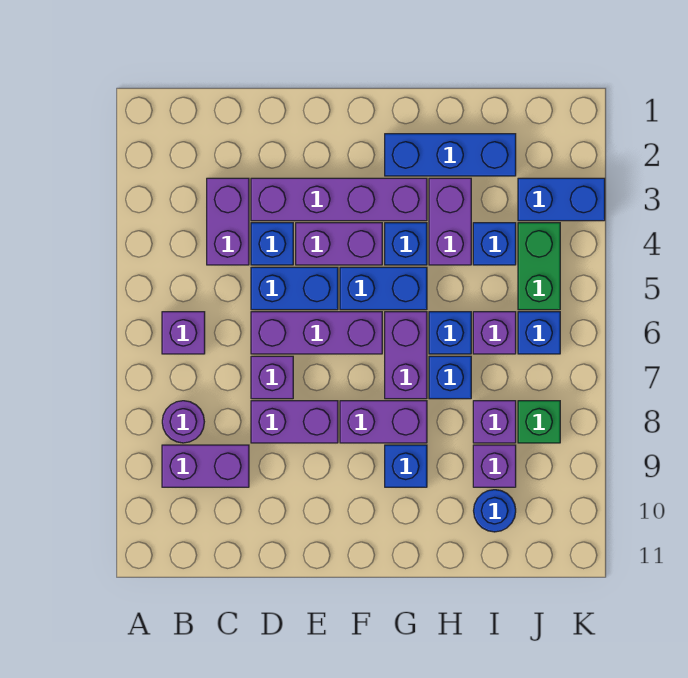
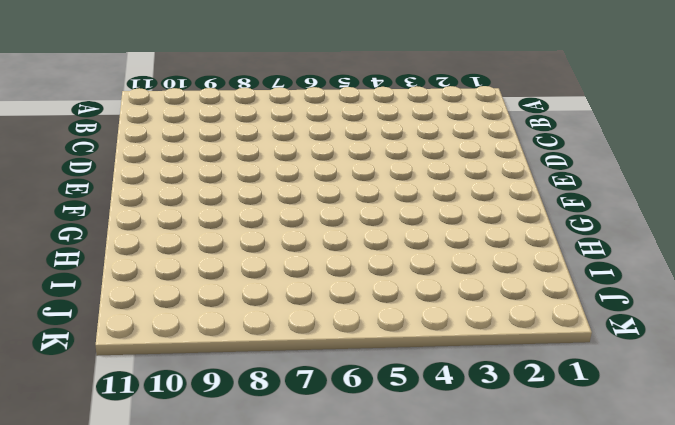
none -> purple 1x1 brick [162,312,205,354]
none -> purple 1x1 round brick [162,401,204,443]
none -> purple 1x2 brick [162,445,249,487]

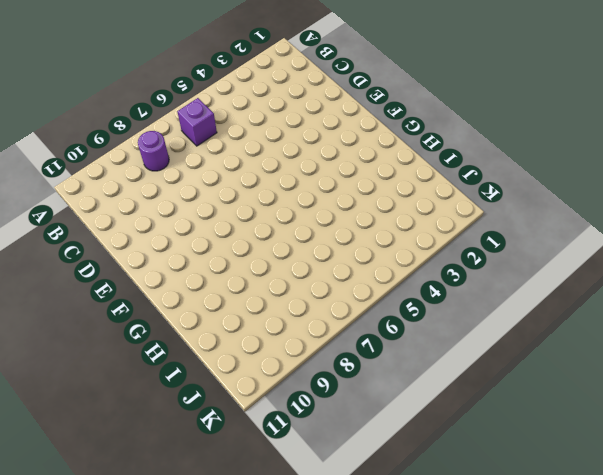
none -> purple 1x2 brick [162,445,249,487]
none -> purple 1x2 brick [207,178,249,265]
none -> purple 1x4 brick [251,178,427,221]

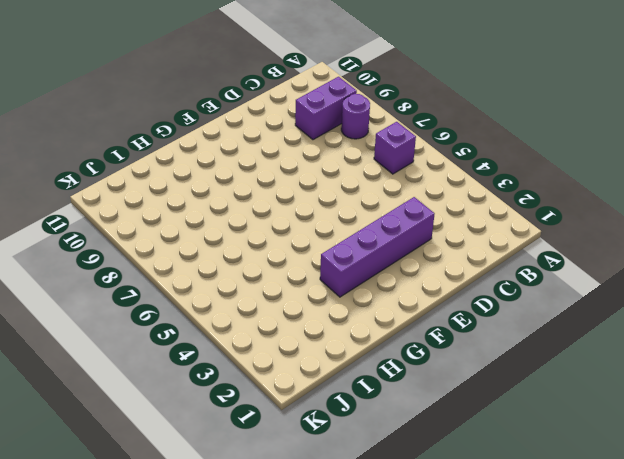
none -> purple 1x2 brick [207,178,249,265]
none -> blue 1x1 brick [251,223,293,265]
none -> blue 1x2 brick [251,267,338,310]

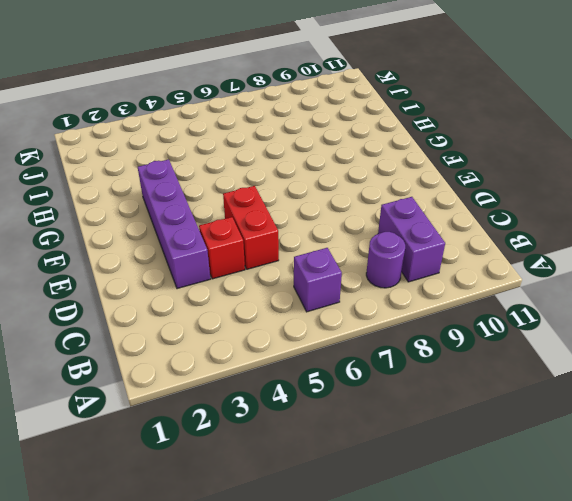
red 1x1 brick [199,217,245,279] -> blue 1x1 brick [251,223,293,265]
red 1x2 brick [223,186,279,269] -> blue 1x2 brick [251,267,338,310]
none -> purple 1x2 brick [207,178,249,265]
none -> purple 1x3 brick [251,312,382,354]
none -> purple 1x1 brick [251,356,293,399]

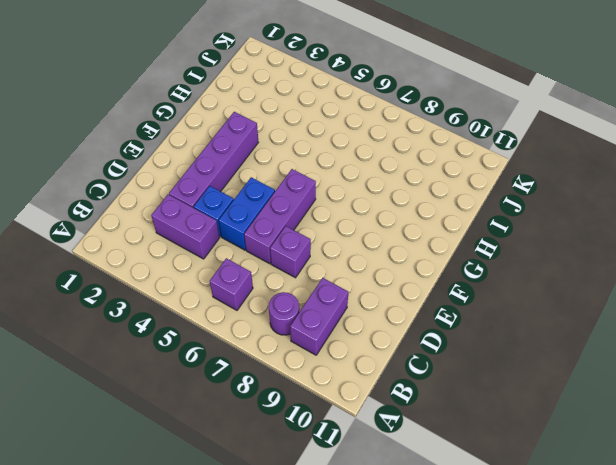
none -> purple 1x2 brick [251,401,338,443]
none -> purple 1x2 brick [296,223,382,265]
none -> blue 1x2 brick [340,267,427,310]

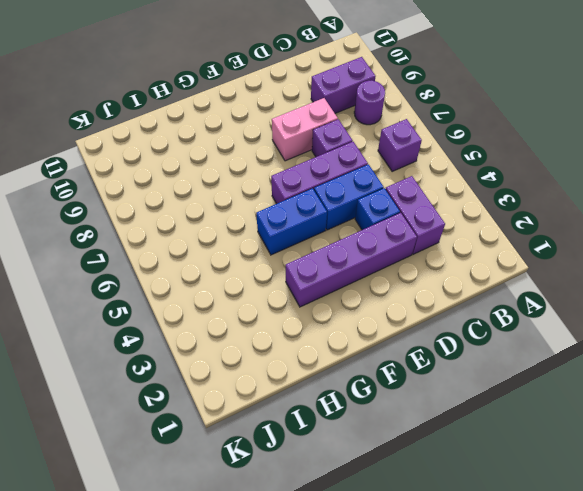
pink 1x2 brick [272,98,338,161] -> purple 1x2 brick [251,401,338,443]
none -> purple 1x2 brick [296,223,382,265]
none -> purple 1x2 brick [340,401,427,443]
none -> blue 1x3 brick [385,134,516,176]

